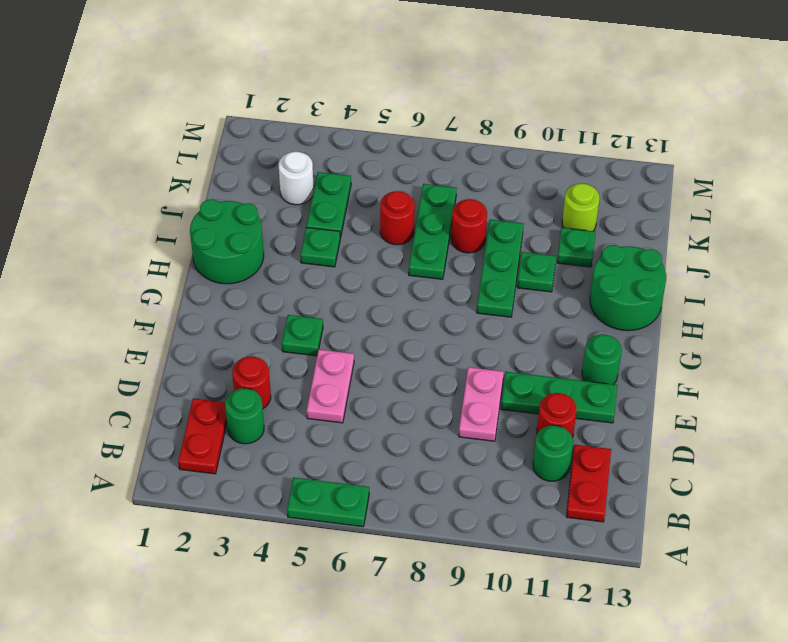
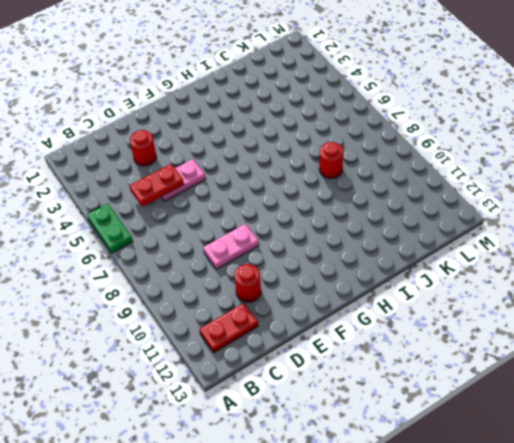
red 1x2 plate [129,164,184,207] -> red 1x2 plate moved to [178,398,227,474]
none -> green 1x1 round brick [225,388,264,444]
none -> green 1x1 round brick [533,425,573,481]
none -> green 1x3 plate [501,372,617,423]

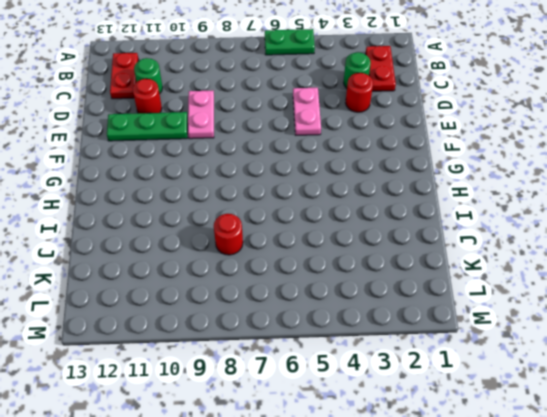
none -> green 1x1 plate [282,315,323,356]
none -> green 1x1 round brick [582,334,622,384]
none -> green 2x2 round brick [190,199,264,284]

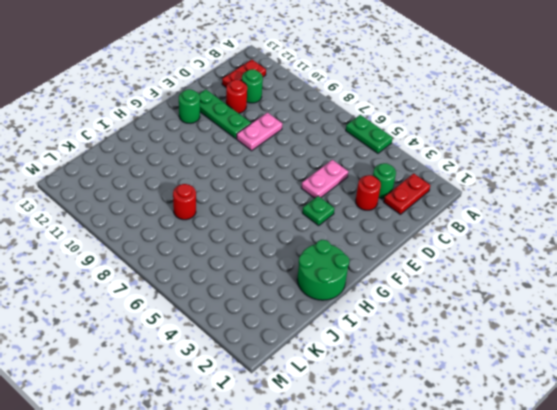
none -> green 1x3 plate [477,220,524,317]
none -> green 2x2 round brick [590,245,666,331]
none -> green 1x1 plate [300,227,340,267]

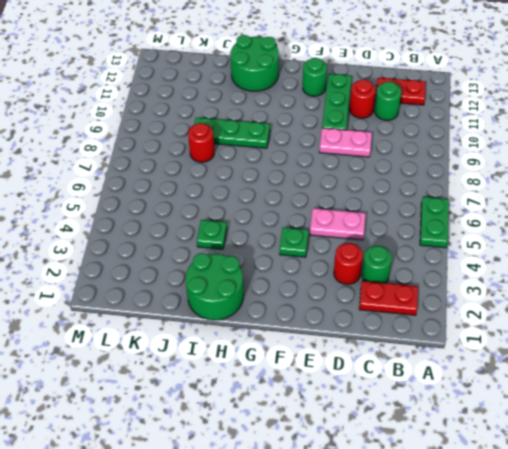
none -> green 1x3 plate [409,184,457,279]
none -> green 1x1 plate [517,252,556,292]
none -> green 1x2 plate [306,172,351,238]

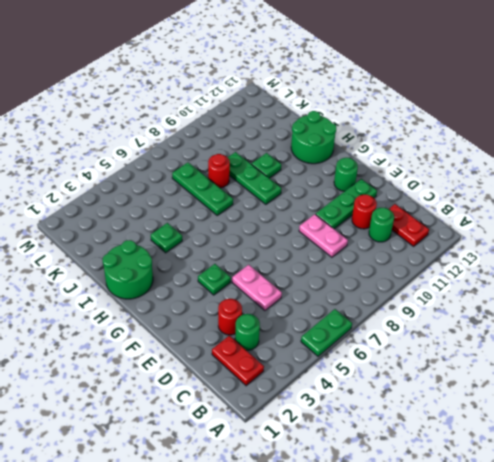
none -> green 1x2 plate [306,172,351,238]
none -> red 1x1 round brick [380,191,415,245]
none -> green 1x1 plate [557,228,595,267]

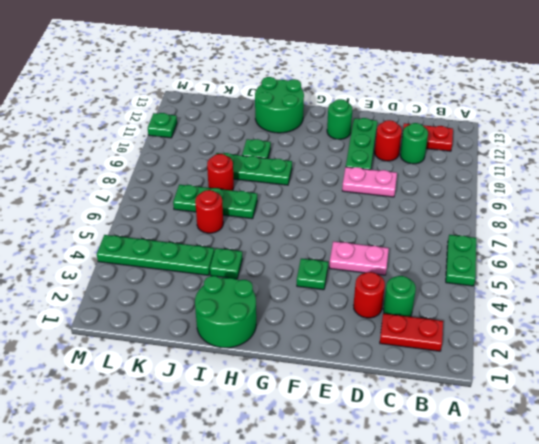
green 1x4 plate [97,235,214,275] -> green 1x2 plate [306,172,351,238]
green 1x1 plate [148,113,177,138] -> green 1x1 plate moved to [557,228,595,267]
none -> white 1x1 round brick [279,152,314,205]
none -> lime 1x1 round brick [562,184,600,231]

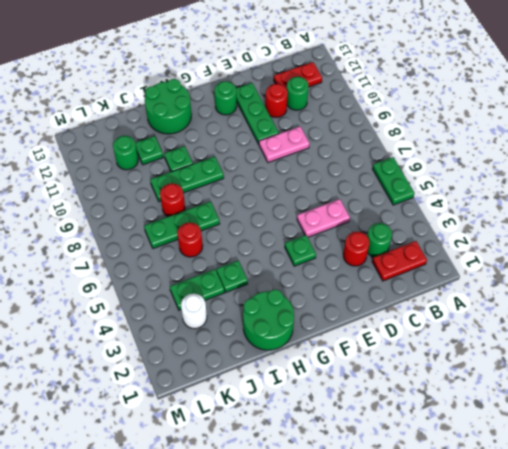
green 1x1 round brick [113,136,138,170] -> lime 1x1 round brick [562,184,600,231]

